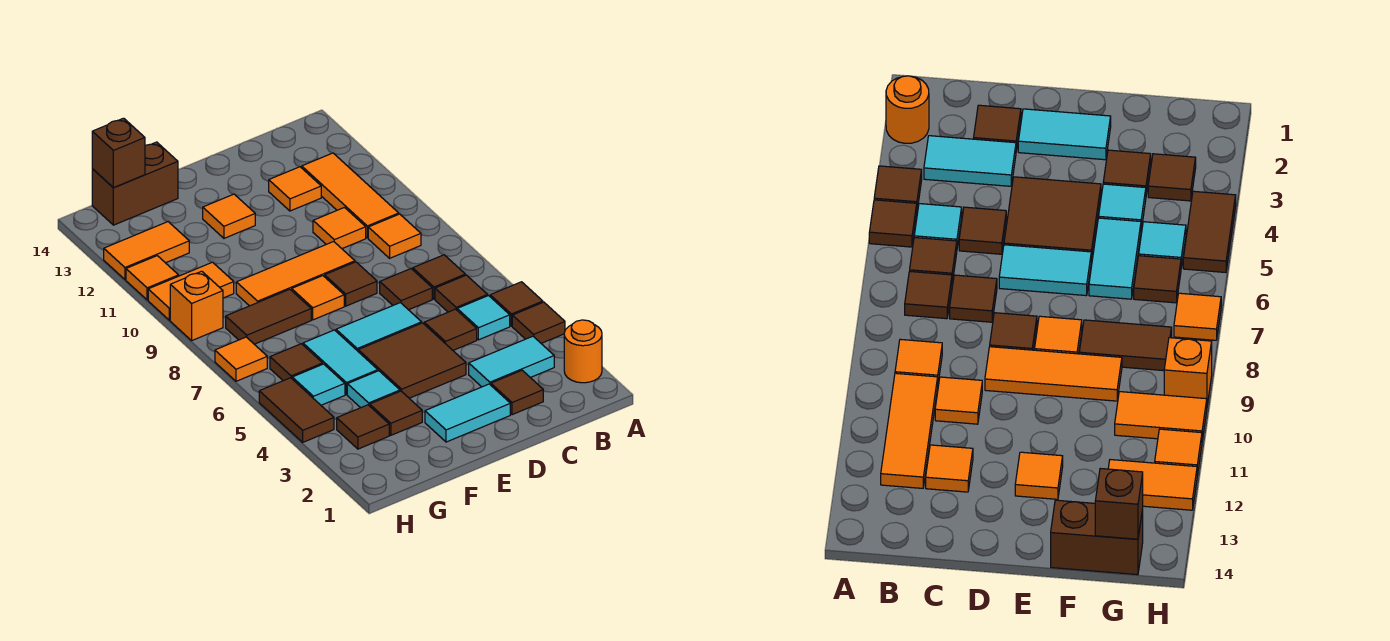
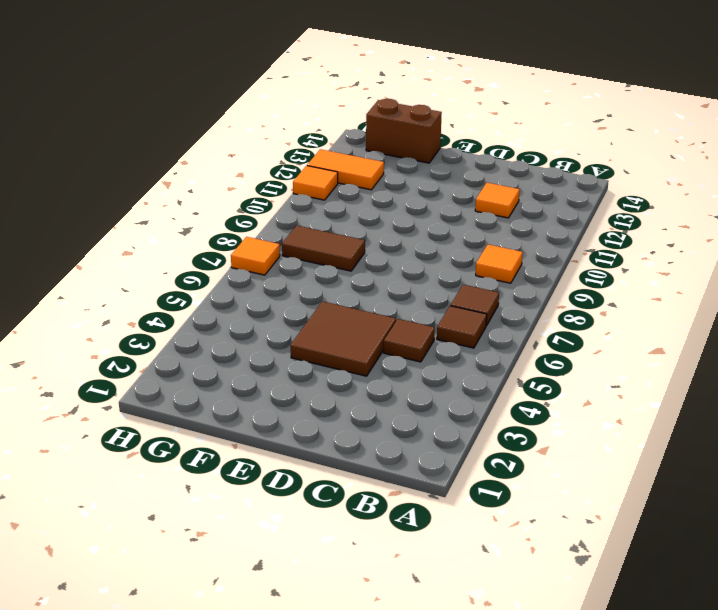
none -> orange 1x1 round brick [564,320,602,383]
none -> brown 1x1 tile [512,302,565,343]
none -> brown 1x1 tile [490,282,543,326]
none -> cyan 1x2 tile [469,336,554,387]

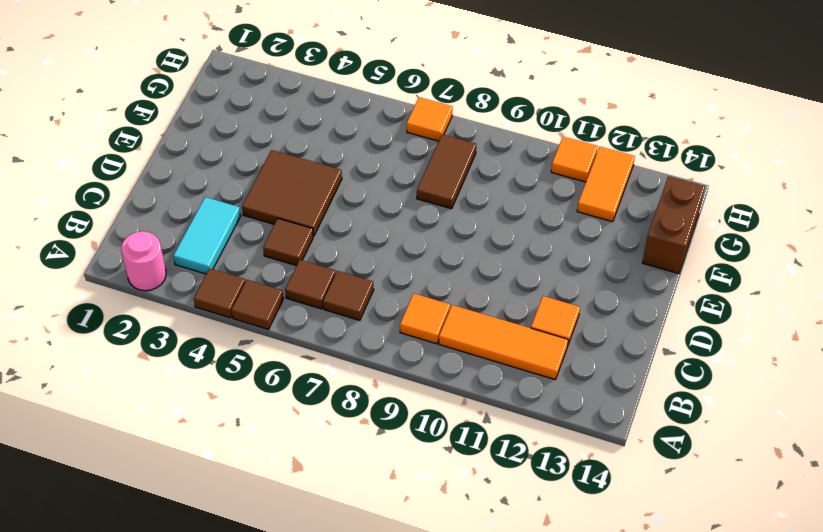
pink 1x1 round brick [121,231,166,291] -> orange 1x1 round brick [564,320,602,383]
none -> cyan 1x1 tile [457,296,510,340]
none -> brown 1x1 tile [491,370,543,415]
none -> brown 1x1 tile [380,269,432,310]
none -> orange 1x1 tile [313,208,366,249]

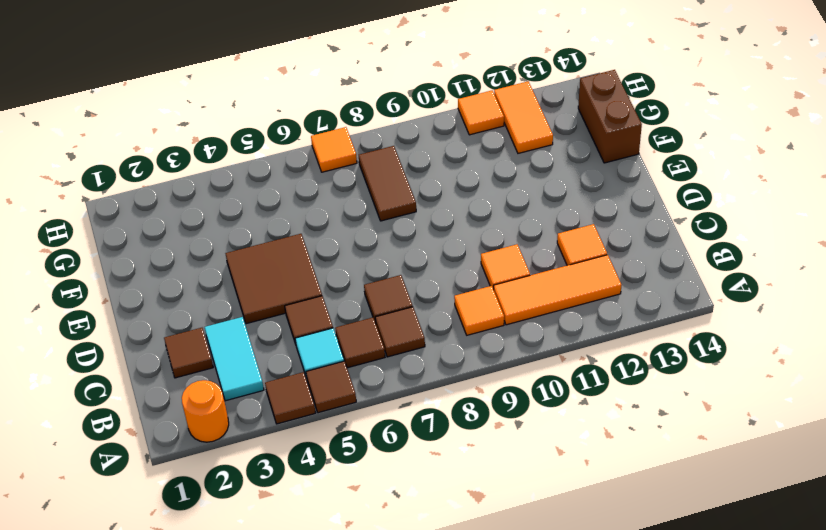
none -> cyan 1x2 tile [425,384,510,442]
none -> cyan 1x2 tile [336,303,422,351]
none -> brown 1x1 tile [325,262,377,306]
none -> orange 1x3 tile [236,242,355,306]

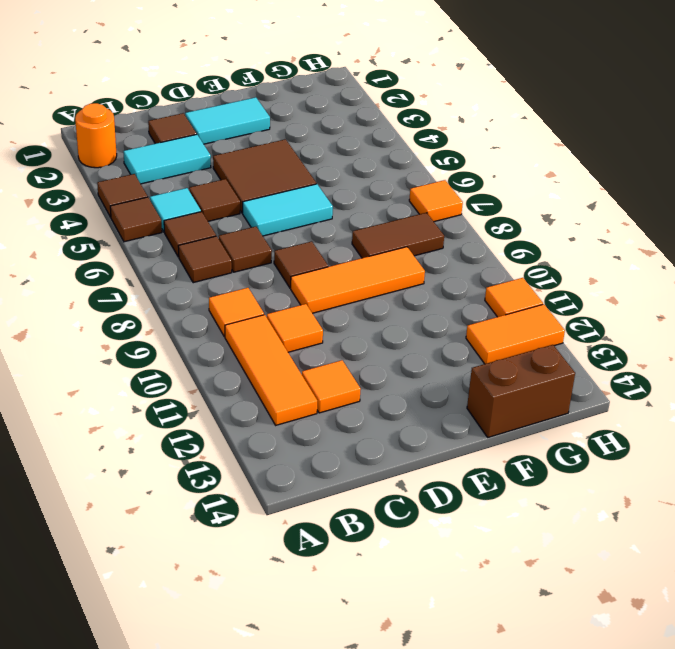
none -> orange 1x1 tile [292,276,344,320]
none -> orange 1x1 tile [203,194,255,238]
none -> brown 1x1 tile [370,391,422,435]
none -> cyan 1x1 tile [347,371,400,408]

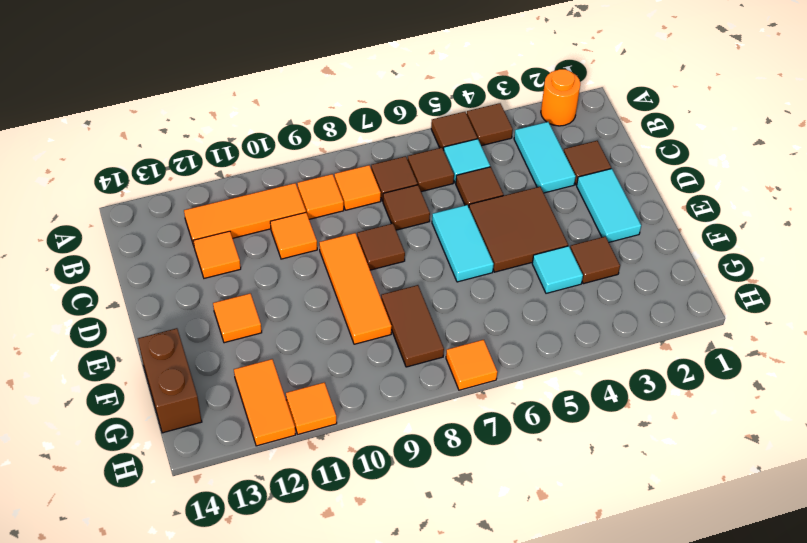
orange 1x1 tile [335,165,381,210] -> orange 1x1 tile moved to [292,276,344,320]
none -> cyan 1x2 tile [303,330,378,395]
none -> brown 1x1 tile [337,405,389,449]
none -> cyan 1x1 tile [292,364,345,405]
none -> brown 1x1 tile [270,344,323,381]

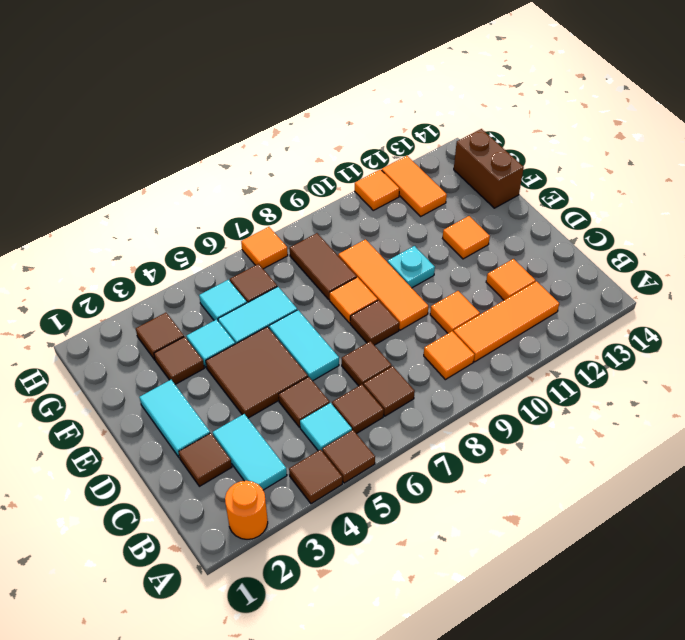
cyan 1x1 plate [388,246,435,288] -> none
none -> orange 1x2 tile [148,262,234,320]
none -> brown 1x2 tile [259,378,334,442]
none -> orange 1x1 brick [170,271,223,340]
none -> brown 1x1 brick [92,118,145,188]

